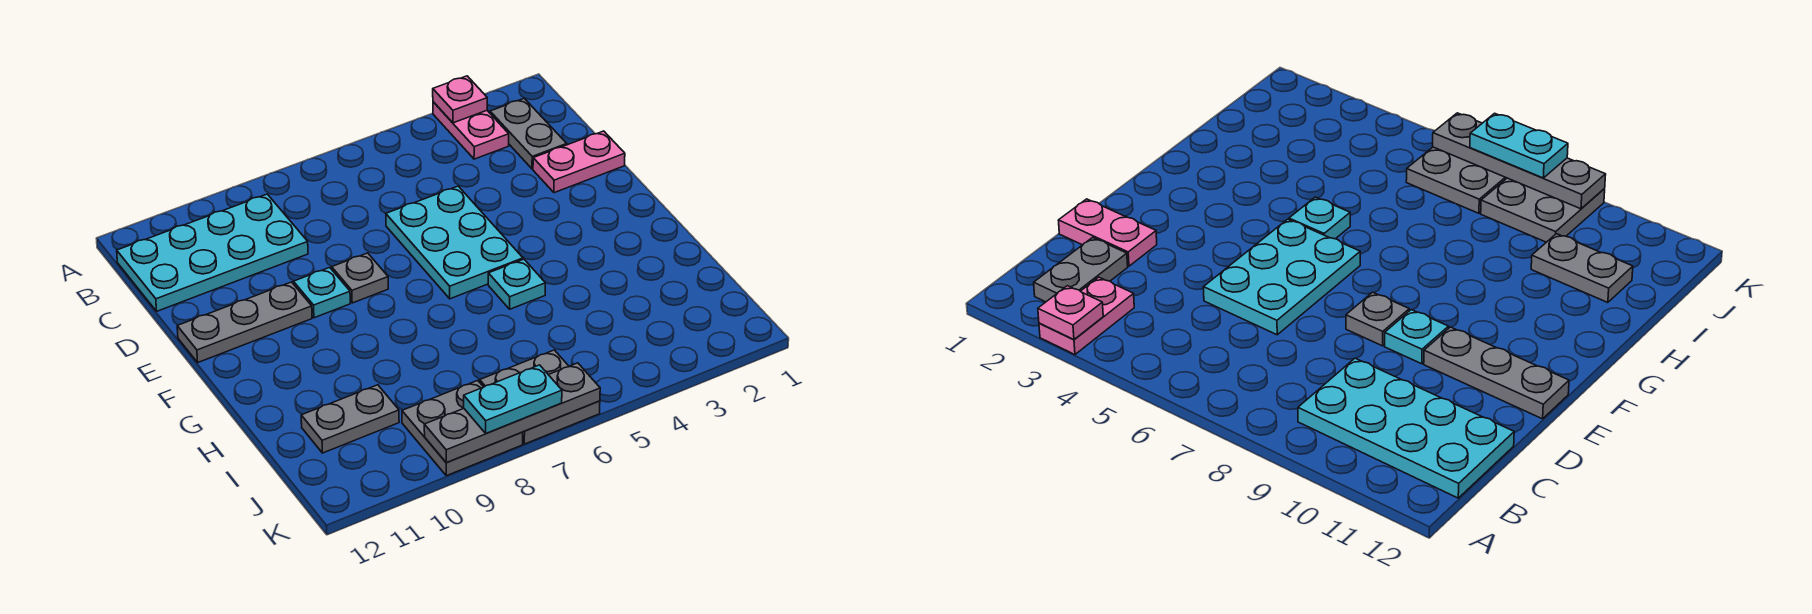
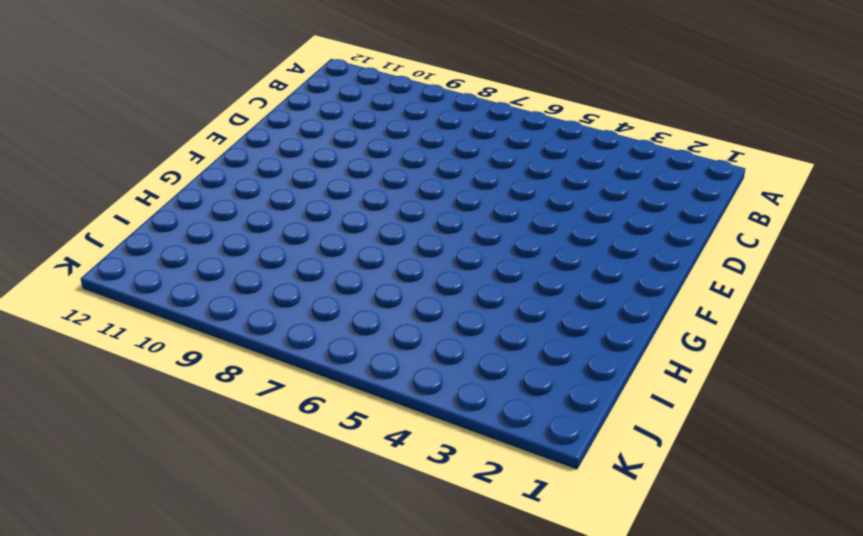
none -> pink 1x2 plate [433,102,509,159]
none -> grey 1x2 plate [490,98,567,169]
none -> cyan 2x4 plate [117,194,308,311]

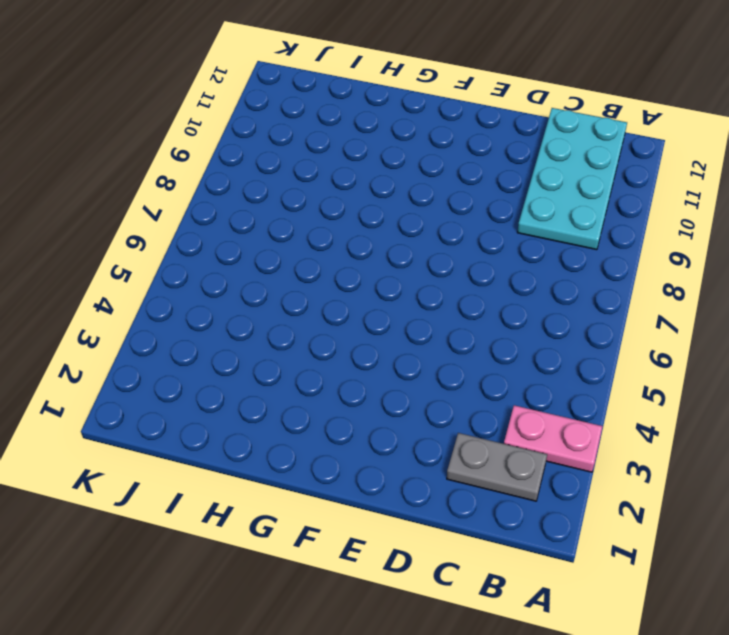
none -> pink 1x2 plate [533,131,625,193]
none -> cyan 2x3 plate [386,186,523,299]
none -> grey 1x1 plate [332,253,388,303]

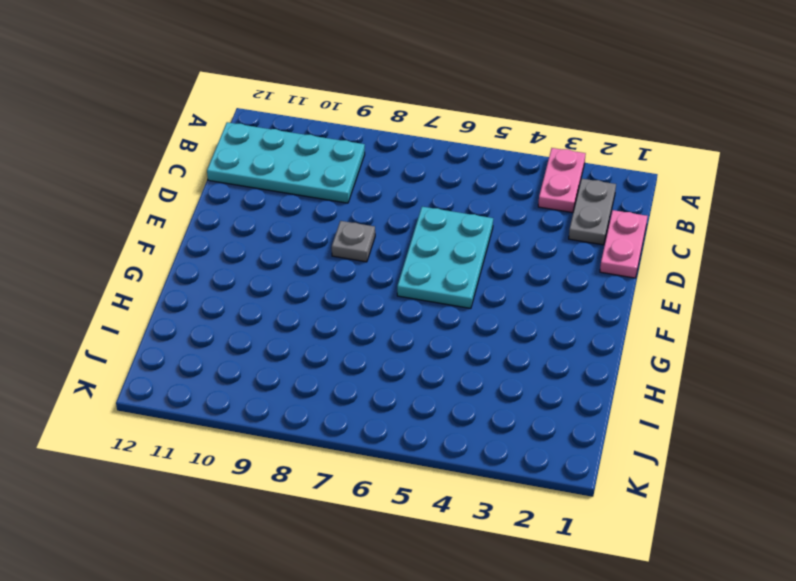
pink 1x2 plate [600,210,648,278] -> pink 1x2 plate turned to [533,131,625,193]
none -> cyan 1x1 plate [293,268,350,318]
none -> grey 1x3 plate [177,282,312,362]
none -> cyan 1x1 plate [488,259,545,309]

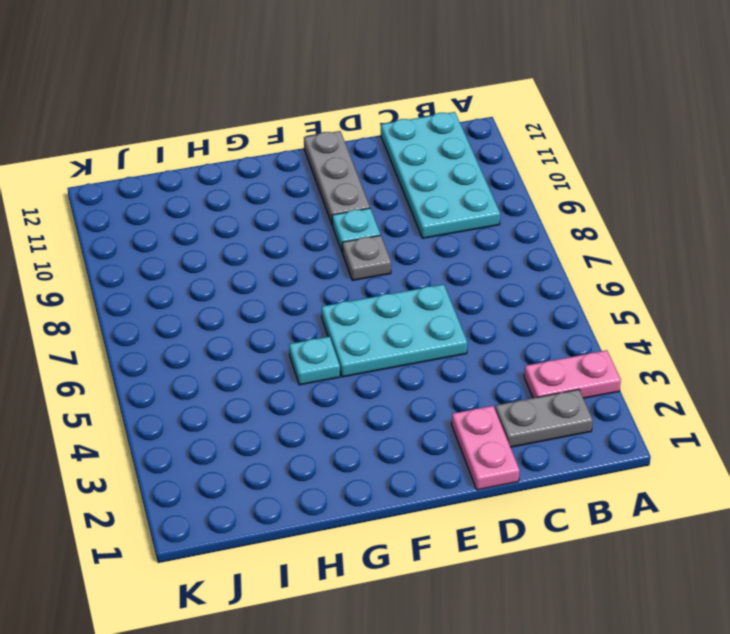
none -> grey 1x2 plate [301,385,399,453]
none -> grey 2x2 plate [480,350,600,444]
none -> grey 2x2 plate [402,380,523,476]

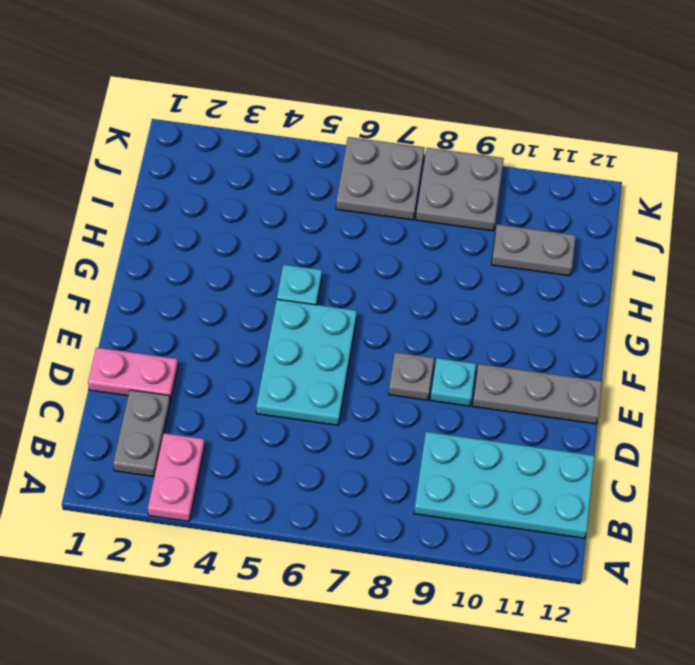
none -> pink 1x1 plate [433,76,487,123]
none -> grey 1x4 plate [424,363,600,463]
none -> cyan 1x2 plate [464,365,562,433]

